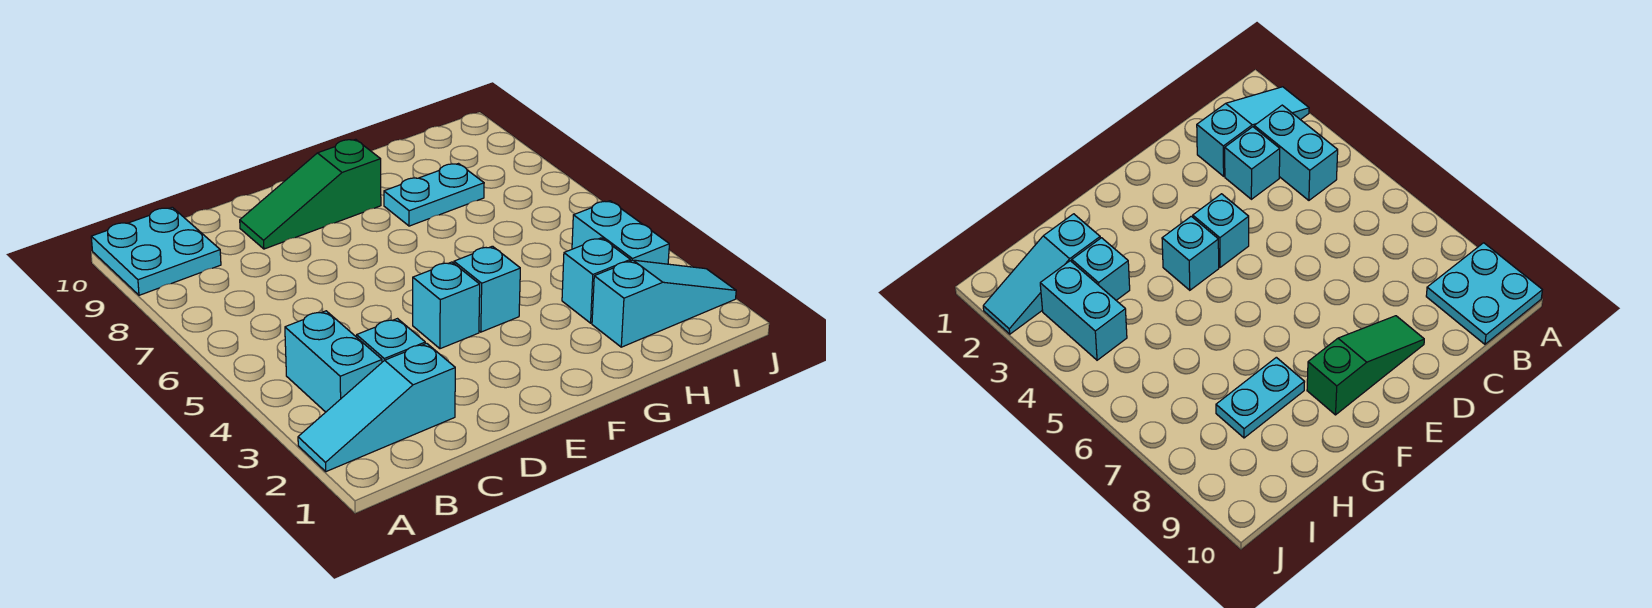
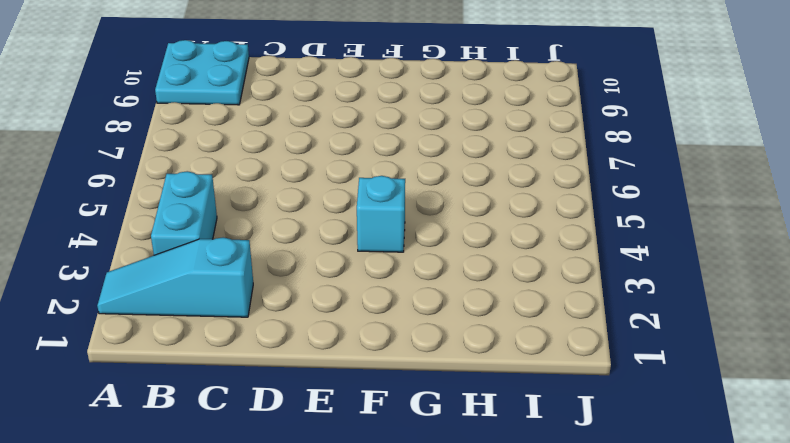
none -> cyan 1x1 brick [357,319,425,362]
none -> green 1x3 slope [240,139,381,249]

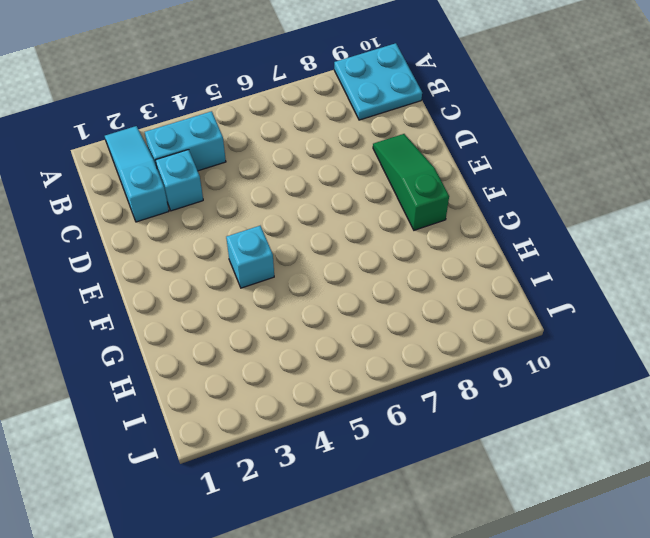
none -> cyan 1x1 brick [413,262,480,349]
none -> cyan 1x2 plate [384,164,484,226]

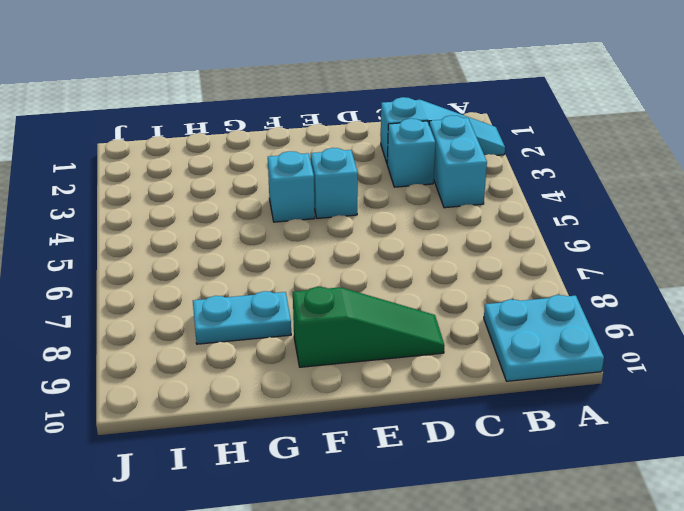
none -> cyan 1x3 slope [592,260,736,347]
none -> cyan 1x1 brick [562,238,630,323]

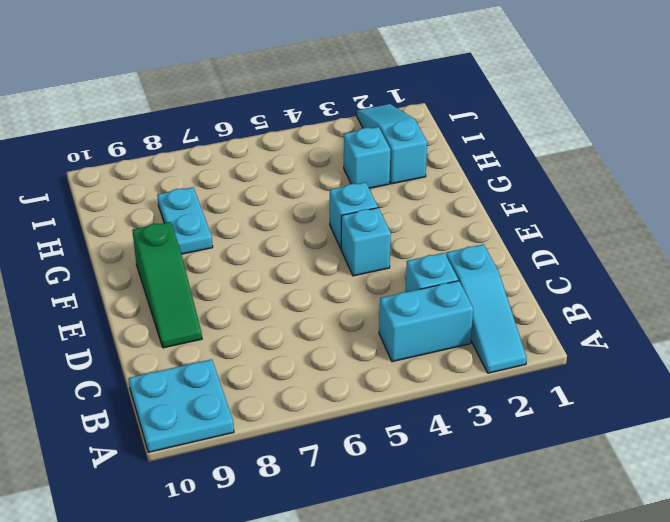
none -> cyan 1x2 brick [572,201,669,264]

